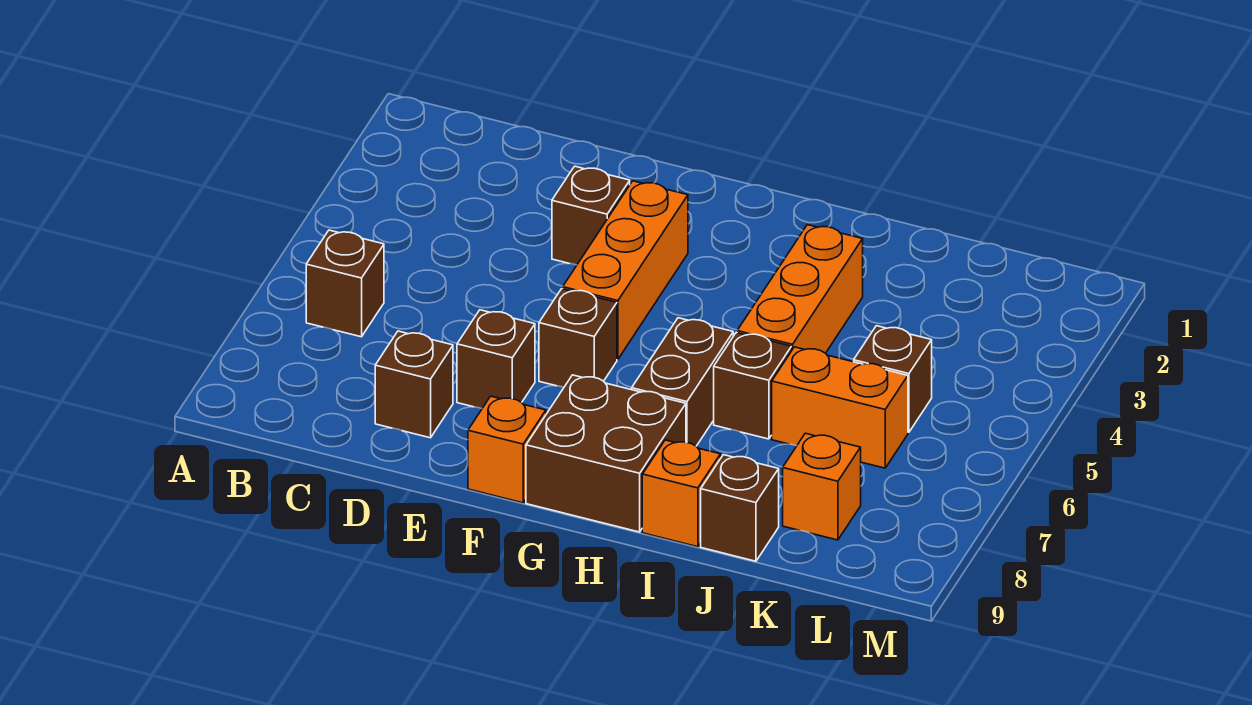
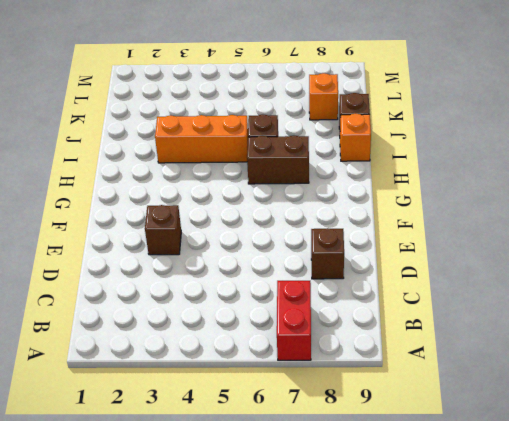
red 1x2 brick [277,281,311,360] -> none
none -> brown 1x1 brick [306,230,384,337]
none -> brown 1x1 brick [457,310,535,408]
none -> orange 1x3 brick [563,181,688,359]

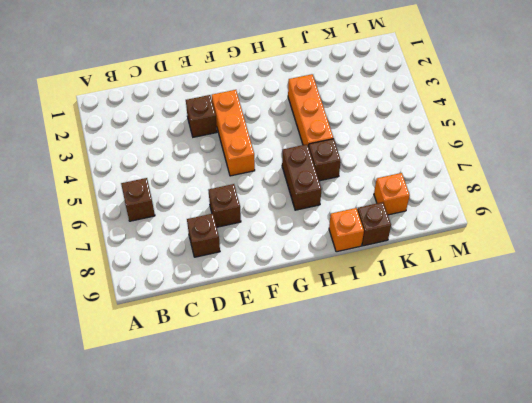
none -> brown 1x1 brick [539,289,617,387]
none -> orange 1x1 brick [468,396,546,503]
none -> brown 2x2 brick [526,375,686,532]

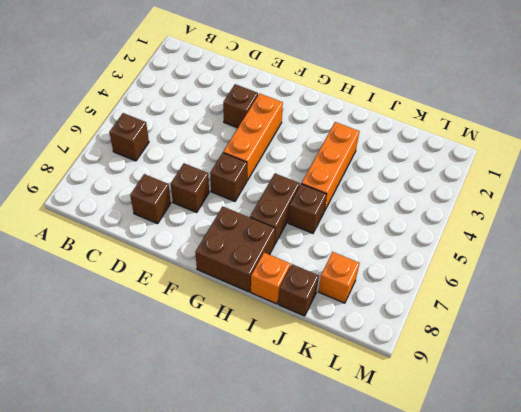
none -> orange 1x1 brick [468,396,546,503]
none -> orange 1x2 brick [772,347,908,468]
none -> brown 1x1 brick [854,326,932,432]

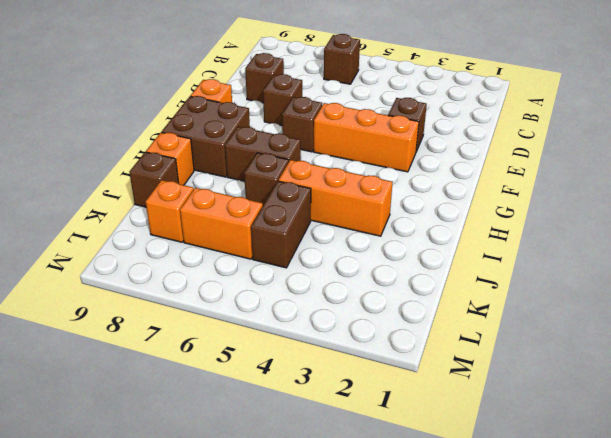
brown 1x2 brick [251,181,311,268] -> brown 1x1 brick [854,326,932,432]
orange 1x2 brick [180,188,263,259] -> orange 1x2 brick turned to [772,347,908,468]

